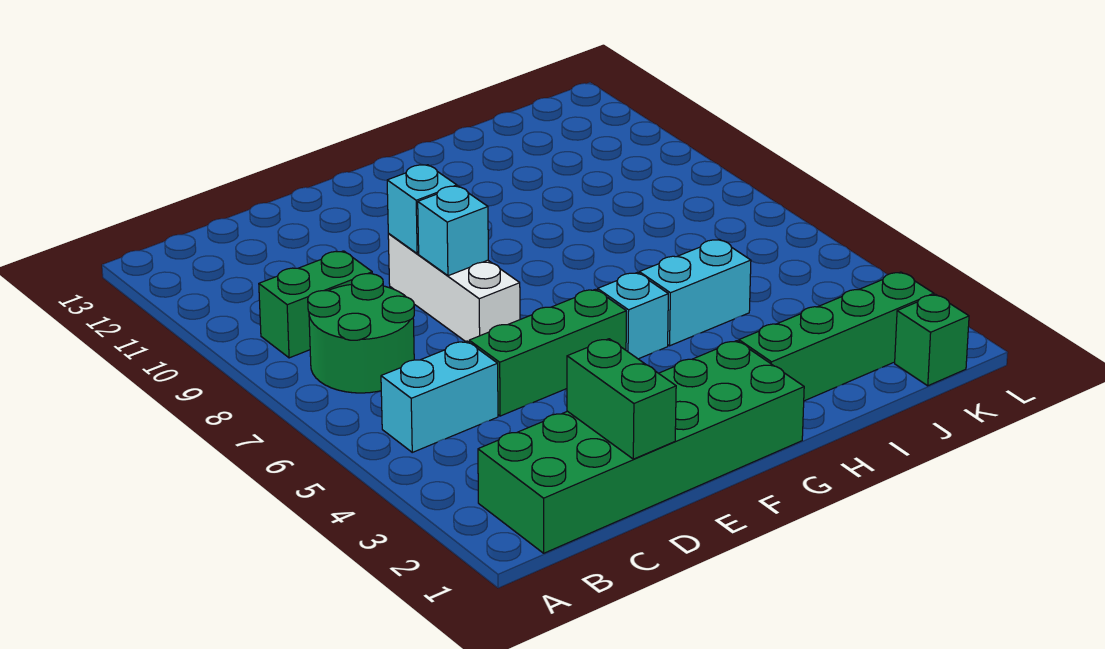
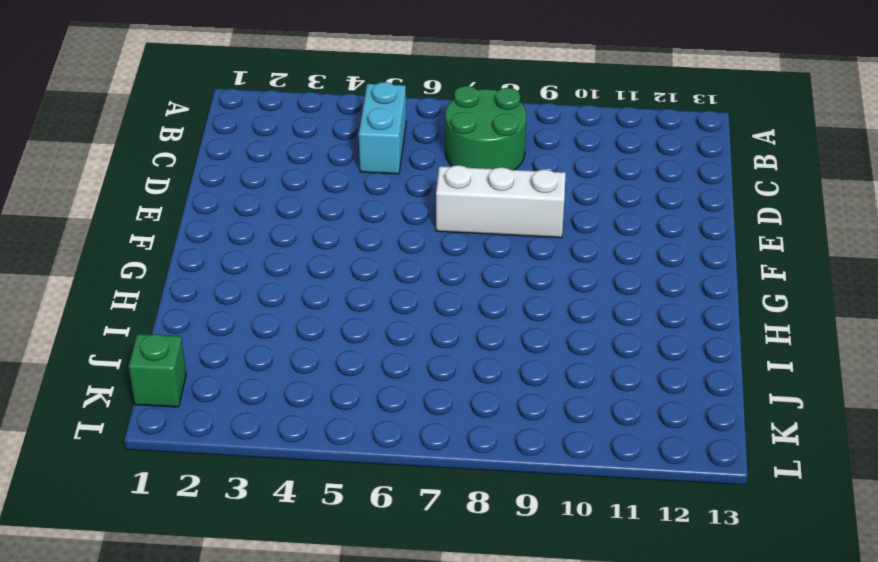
none -> green 2x6 brick [478,341,804,553]
none -> green 1x2 brick [259,251,372,358]
none -> green 1x3 brick [469,289,626,416]

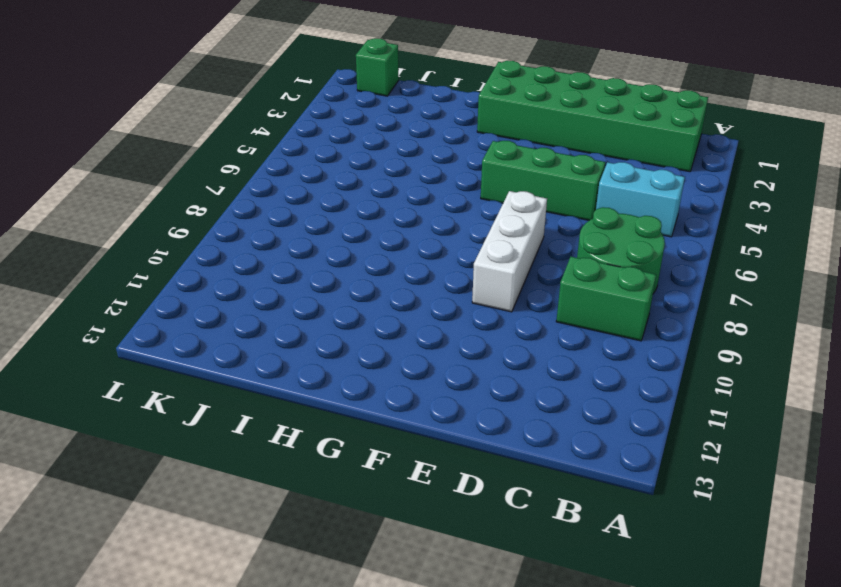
none -> cyan 1x1 brick [598,273,668,359]
none -> green 1x4 brick [739,272,934,401]
none -> cyan 1x2 brick [639,239,751,346]

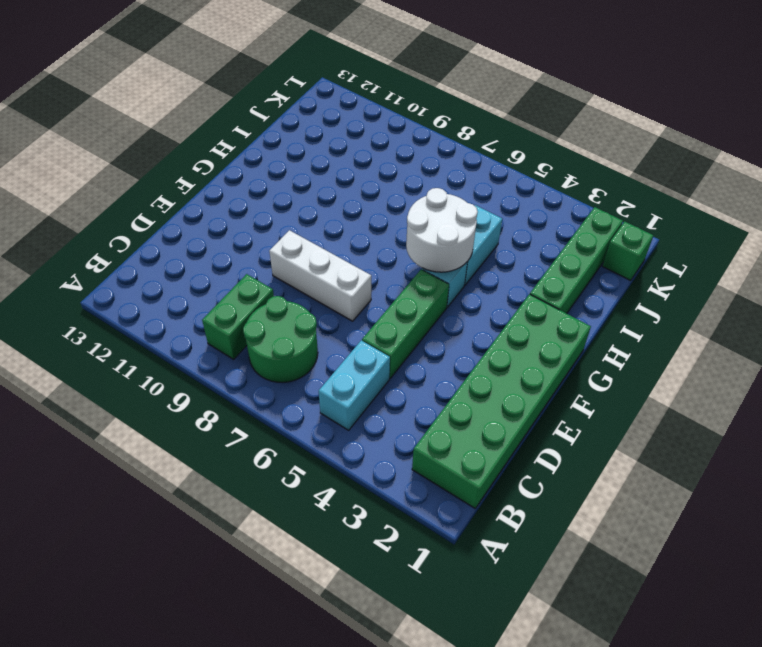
white 2x2 round brick [406,188,478,272] -> none
none -> green 1x2 brick [567,339,676,459]
none -> cyan 1x1 brick [418,186,488,276]
none -> cyan 1x1 brick [387,165,457,254]

